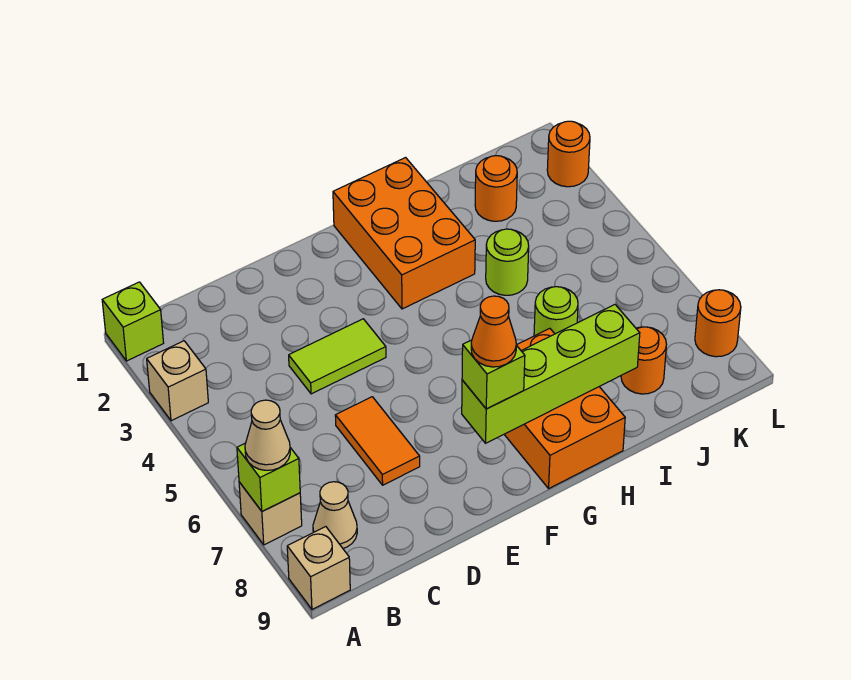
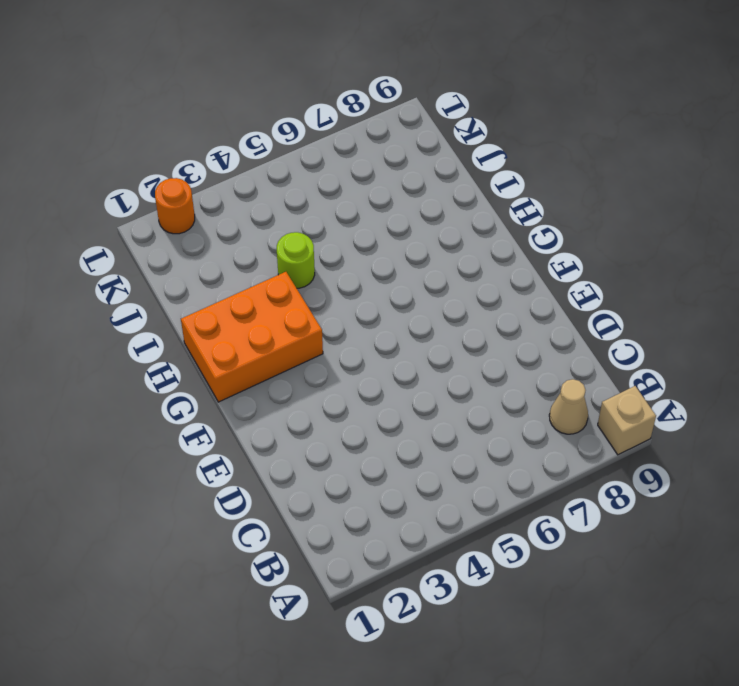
none -> lime 1x1 brick [102,282,164,361]
none -> tan 1x1 brick [147,341,208,421]
none -> tan 1x1 brick [239,482,302,545]

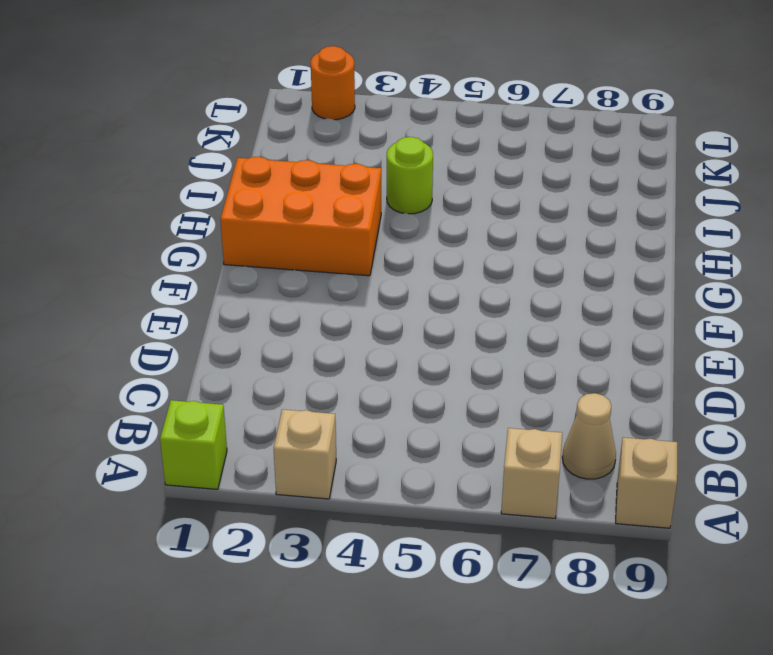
none -> lime 1x2 tile [289,319,386,394]
none -> orange 1x2 tile [335,397,420,485]
none -> orange 2x3 brick [504,329,625,488]

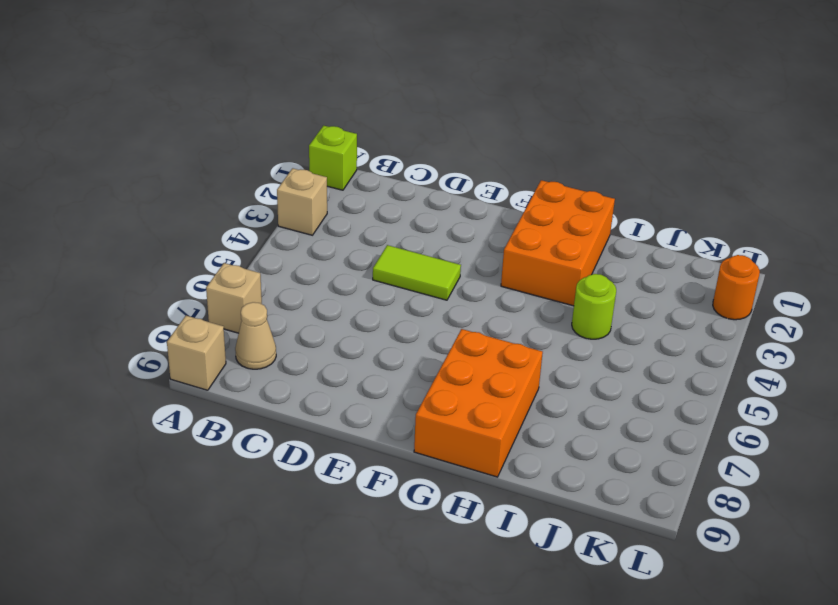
none -> orange 1x2 tile [335,397,420,485]
none -> lime 1x1 round brick [534,287,578,336]
none -> orange 1x1 round brick [475,156,517,221]

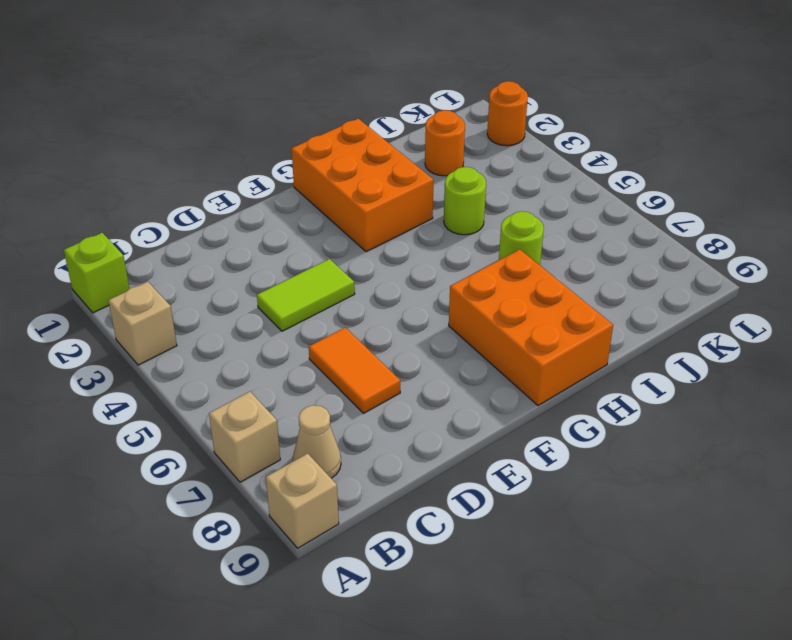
none -> orange 1x1 round brick [621,327,667,394]
none -> orange 1x1 round brick [695,290,741,357]
none -> lime 1x1 brick [237,443,300,511]

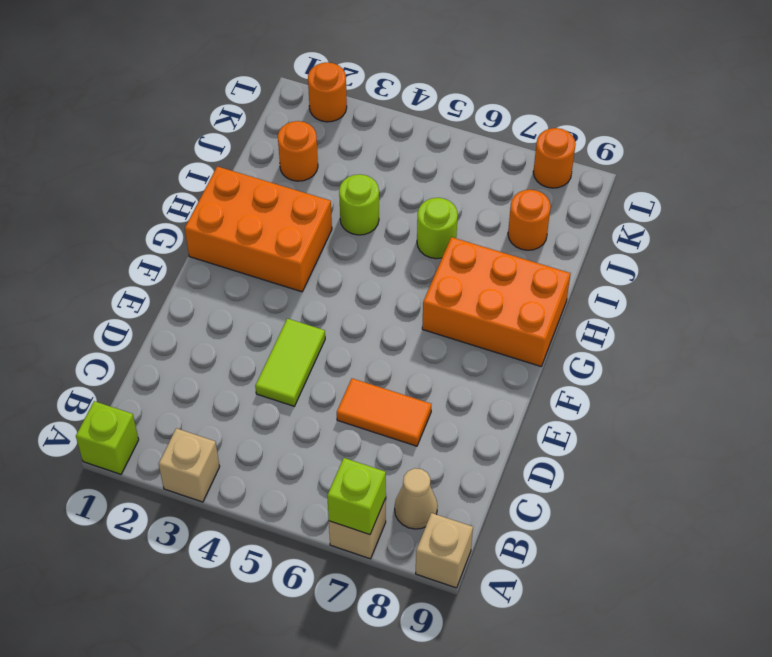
none -> lime 1x4 brick [462,305,640,443]
none -> tan 1x1 cone [245,400,290,470]
none -> lime 1x1 brick [462,340,525,409]

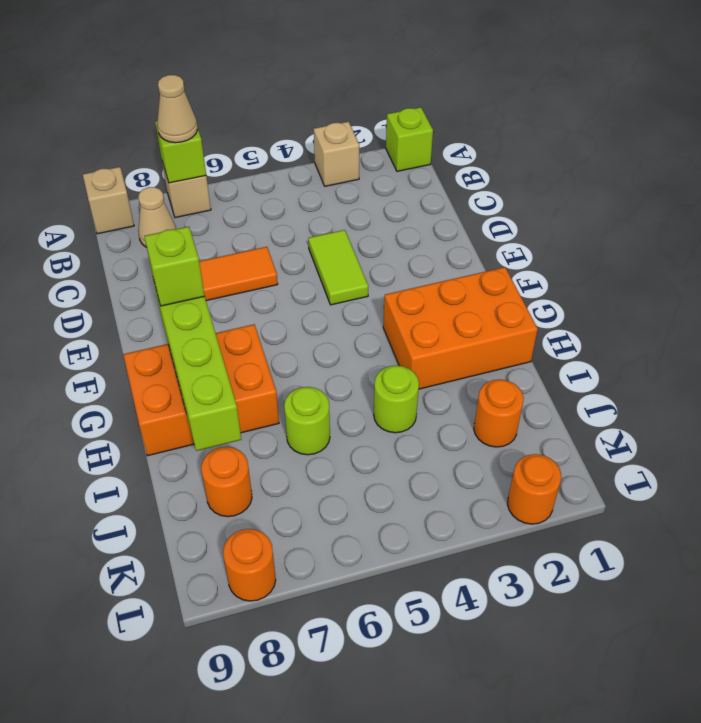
none -> orange 1x1 cone [471,296,516,367]

